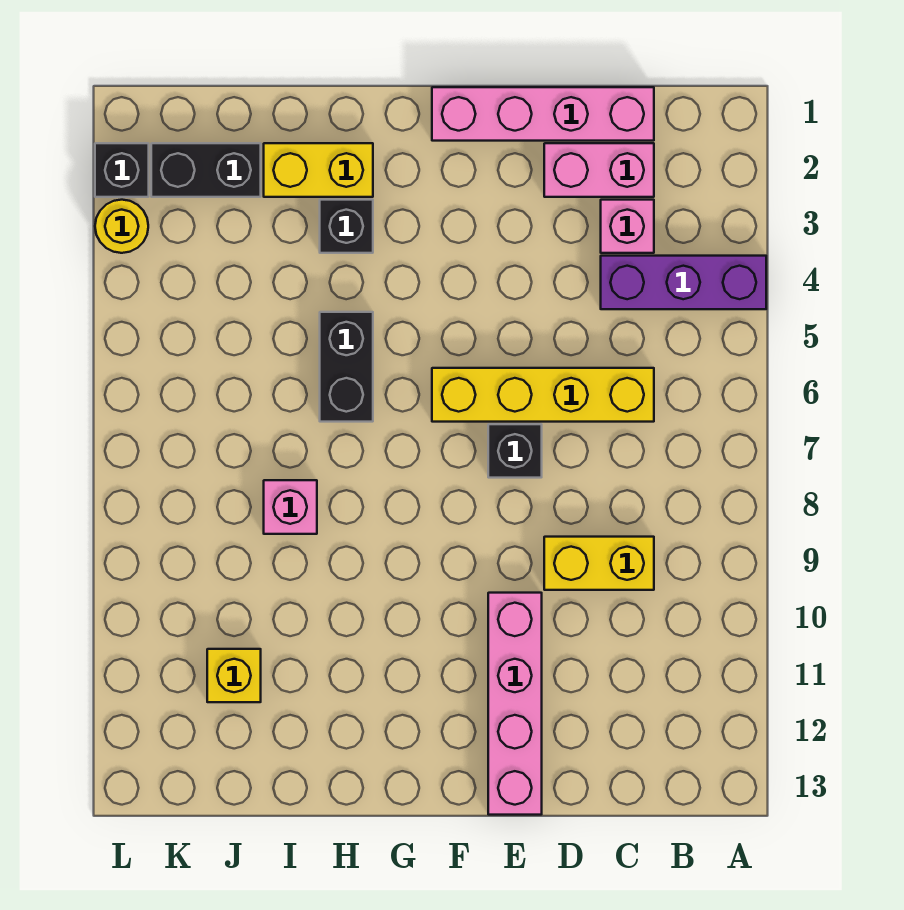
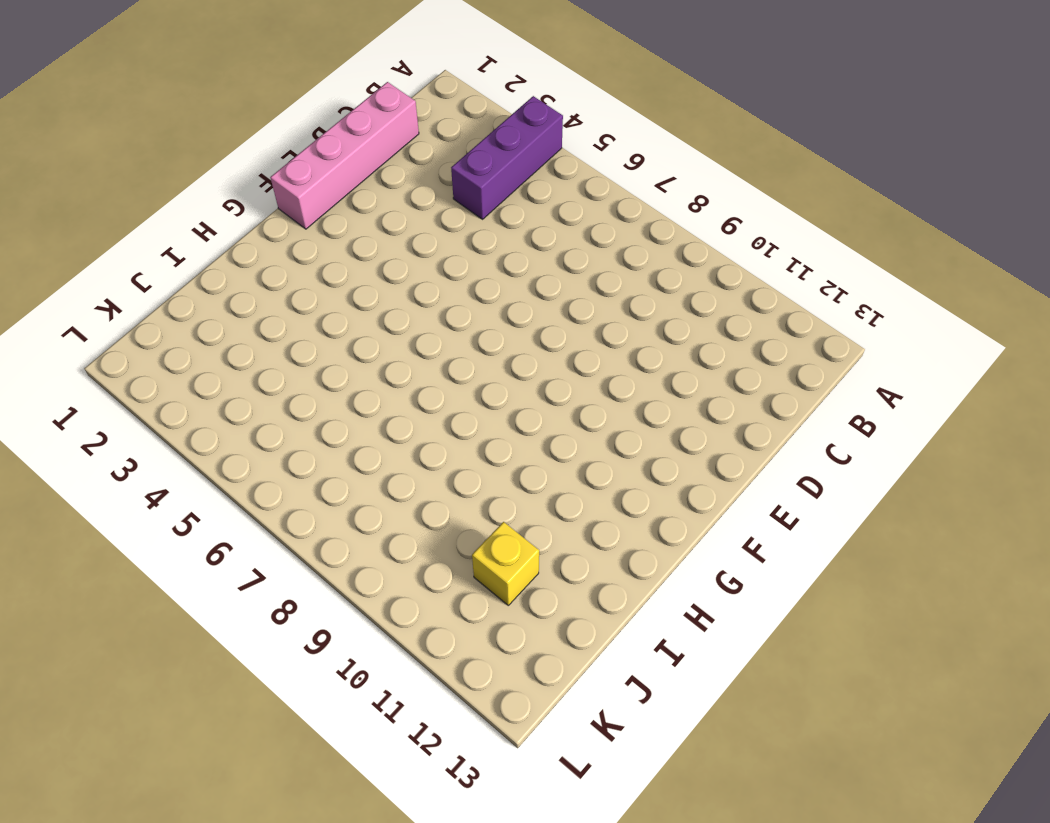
none -> pink 1x2 brick [544,143,654,197]
none -> pink 1x1 brick [601,200,654,253]
none -> yellow 1x4 brick [432,368,654,422]

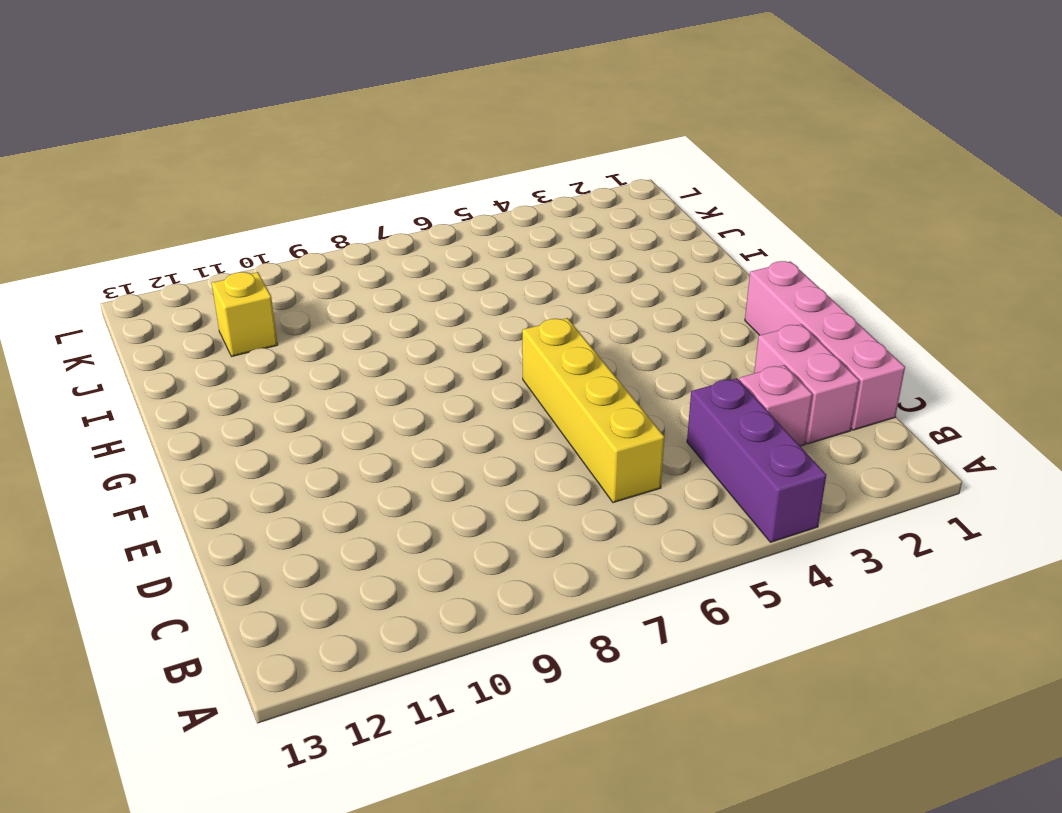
none -> yellow 1x2 brick [544,537,654,590]
none -> black 1x1 brick [488,424,542,478]
none -> pink 1x4 brick [488,593,542,815]

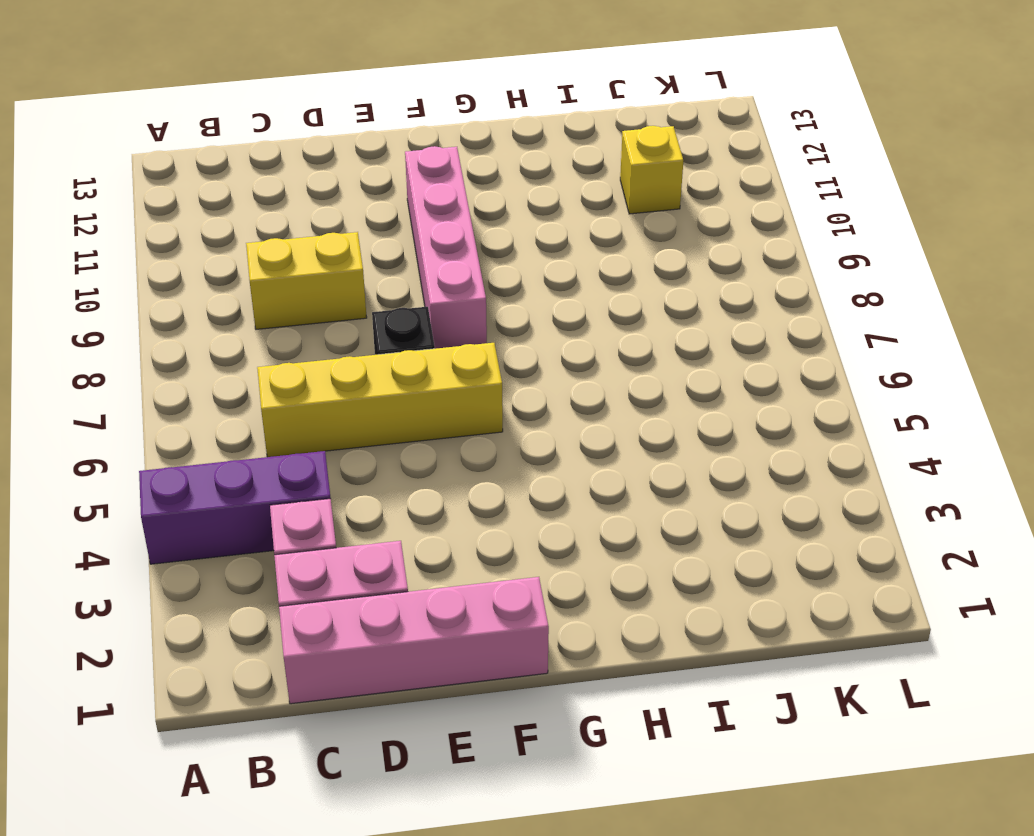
pink 1x4 brick [405,146,487,349] -> pink 1x4 brick moved to [488,593,542,815]
none -> yellow 1x2 brick [264,143,373,197]
none -> black 1x1 brick [320,200,373,253]
none -> black 1x2 brick [320,312,373,422]

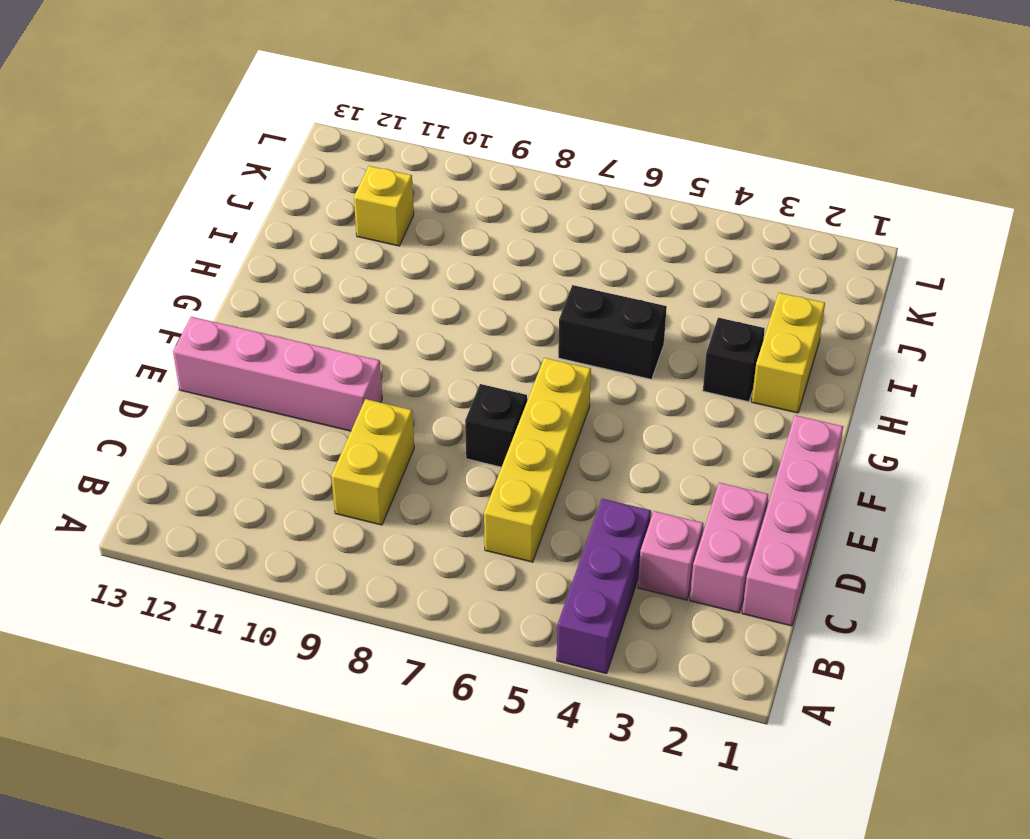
none -> pink 1x1 brick [264,480,317,534]
none -> black 1x2 brick [151,143,261,197]
none -> black 1x1 brick [95,143,149,197]

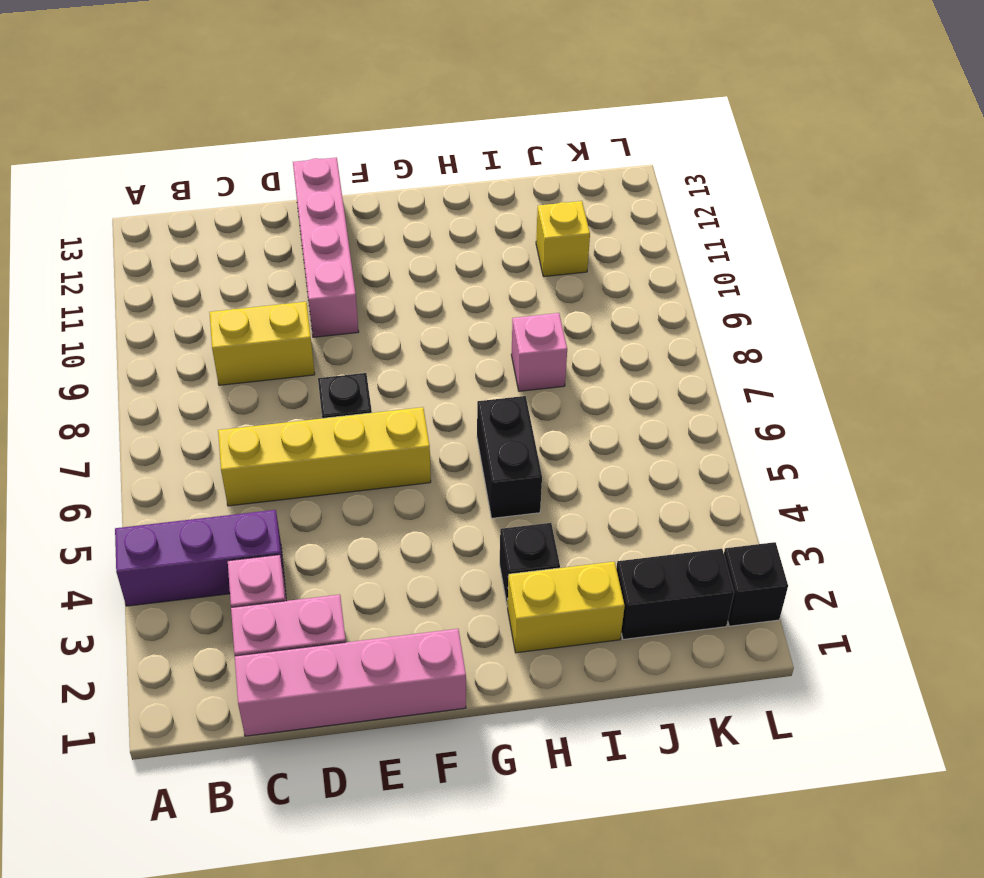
none -> yellow 1x1 round brick [95,200,148,253]

